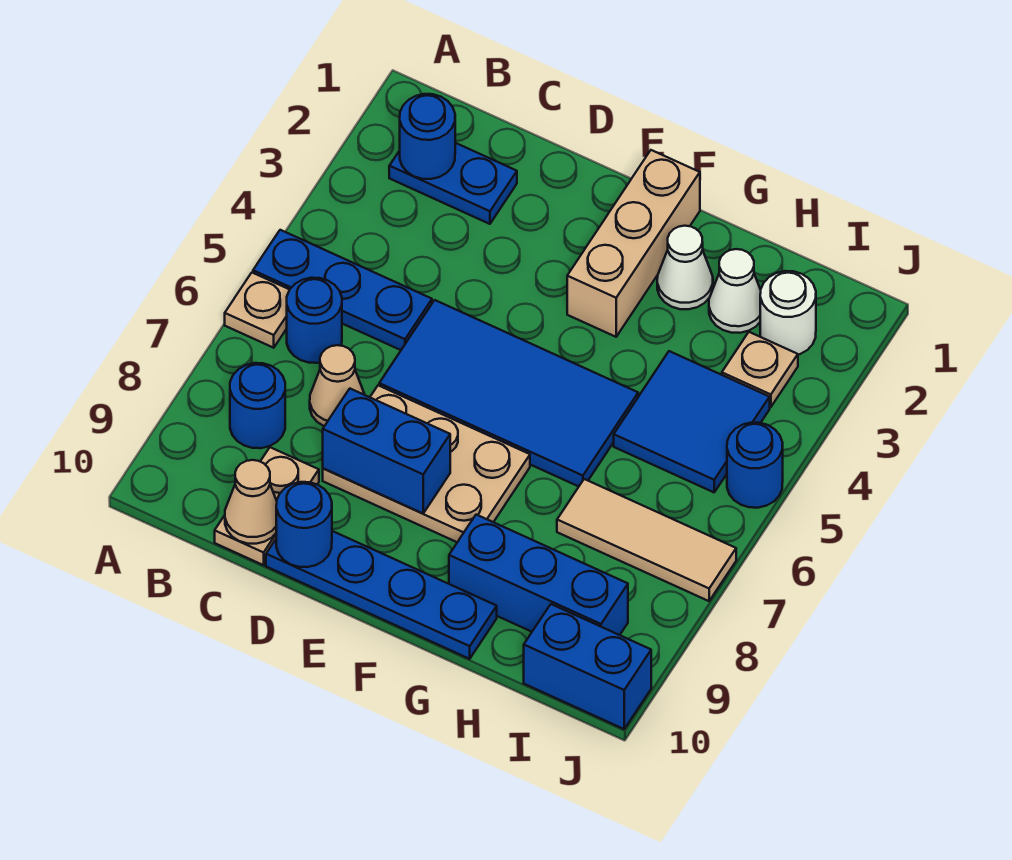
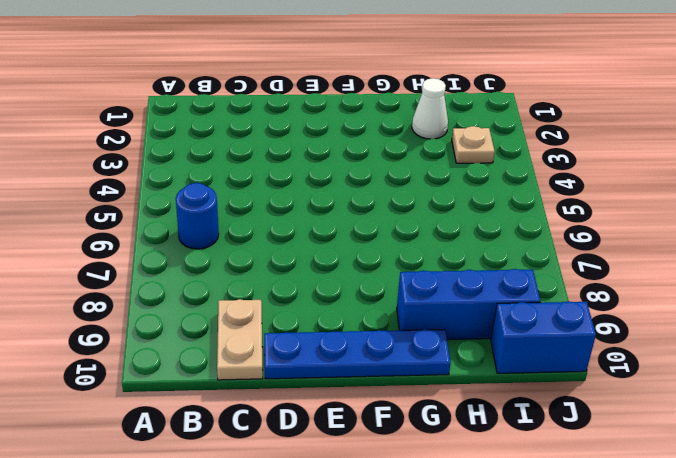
none -> blue 1x3 plate [253,230,432,350]
none -> tan 1x1 plate [225,273,290,348]
none -> blue 1x2 plate [389,143,517,224]

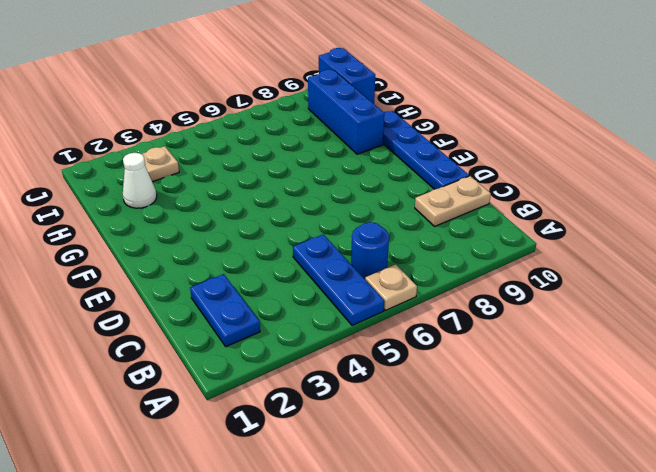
none -> blue 1x1 round brick [230,363,285,448]
none -> tan 1x1 cone [310,345,365,426]
none -> blue 2x4 tile [379,300,638,486]

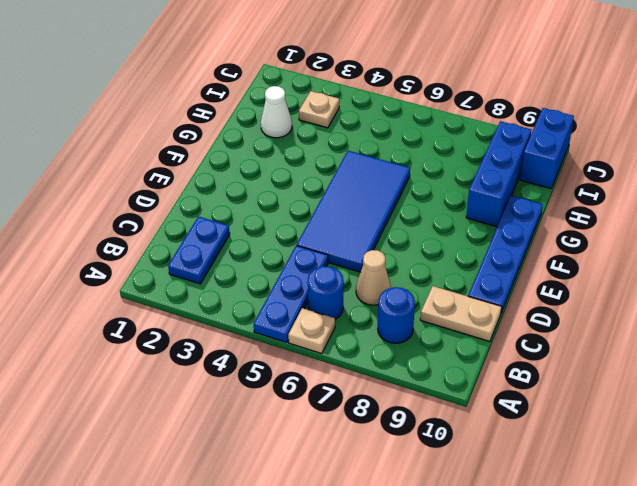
none -> tan 2x3 plate [323,385,530,542]
none -> tan 1x3 brick [567,150,700,337]
none -> white 1x1 cone [657,226,713,309]

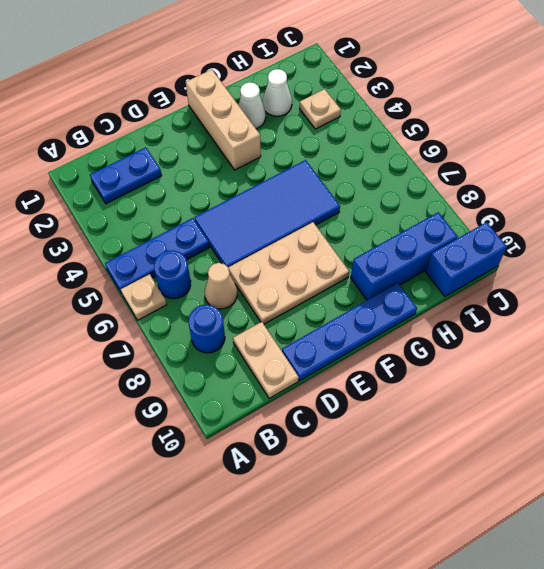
none -> blue 2x2 tile [614,351,770,492]
none -> tan 1x3 tile [557,479,736,601]
none -> white 1x1 round brick [760,271,816,355]

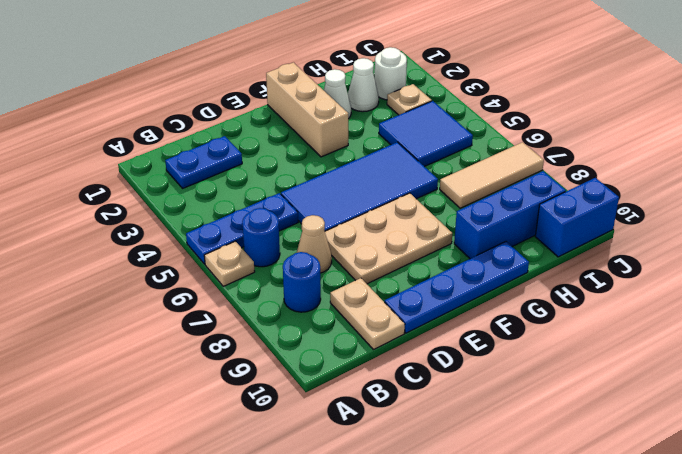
none -> blue 1x1 round brick [727,423,783,508]
none -> blue 1x1 round brick [400,94,455,179]
none -> tan 1x1 cone [225,460,277,544]

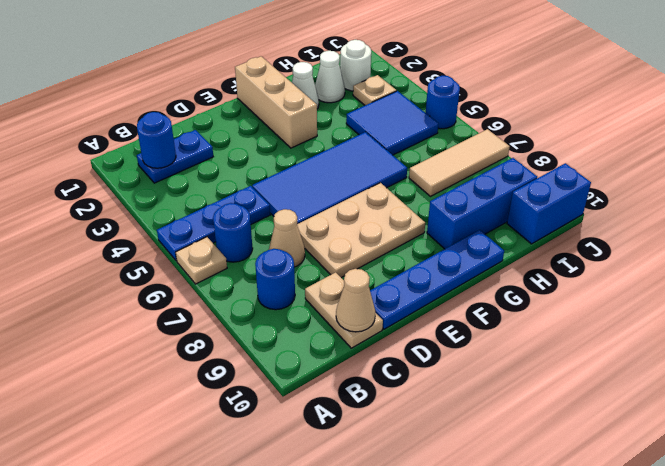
none -> blue 1x2 brick [323,389,450,514]
none -> blue 1x1 round brick [276,482,332,567]

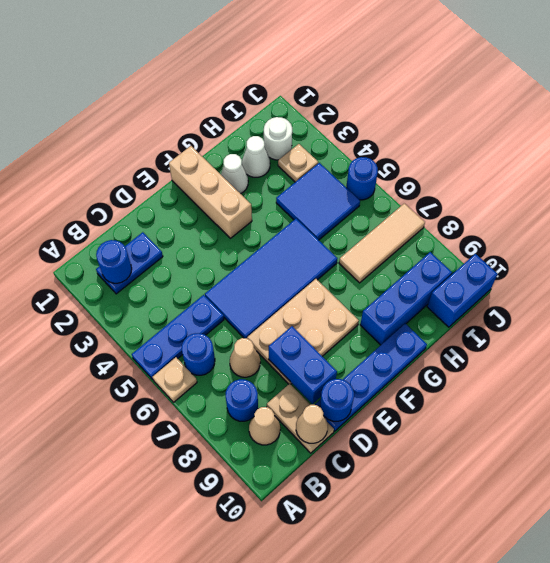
tan 1x1 cone [249,407,280,445] -> none
blue 1x2 brick [269,326,337,404] -> blue 1x2 brick turned to [323,389,450,514]

